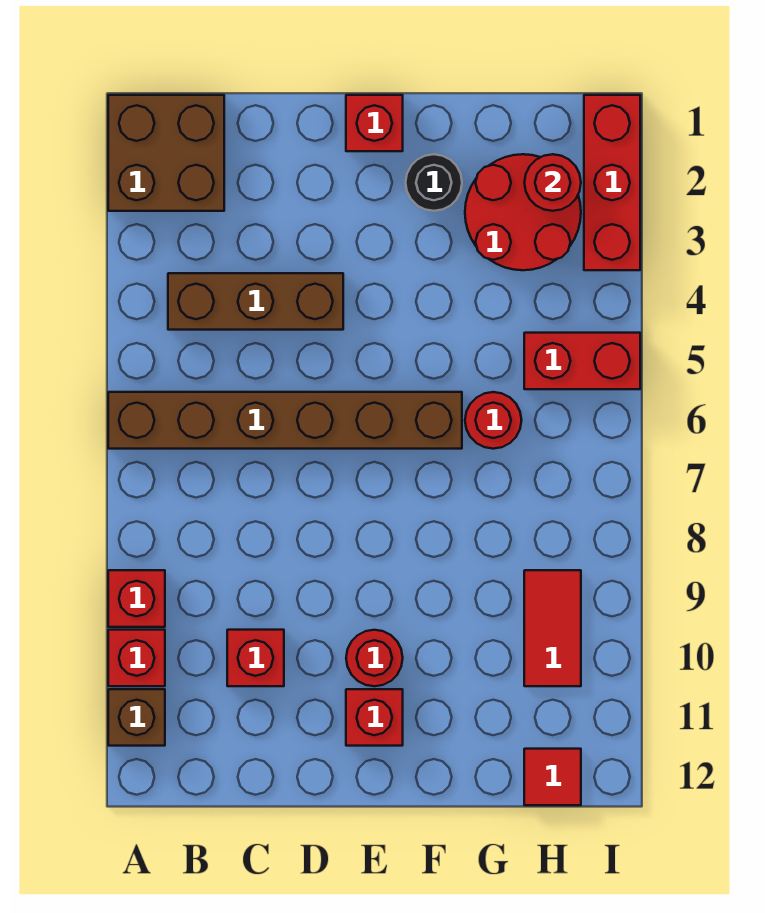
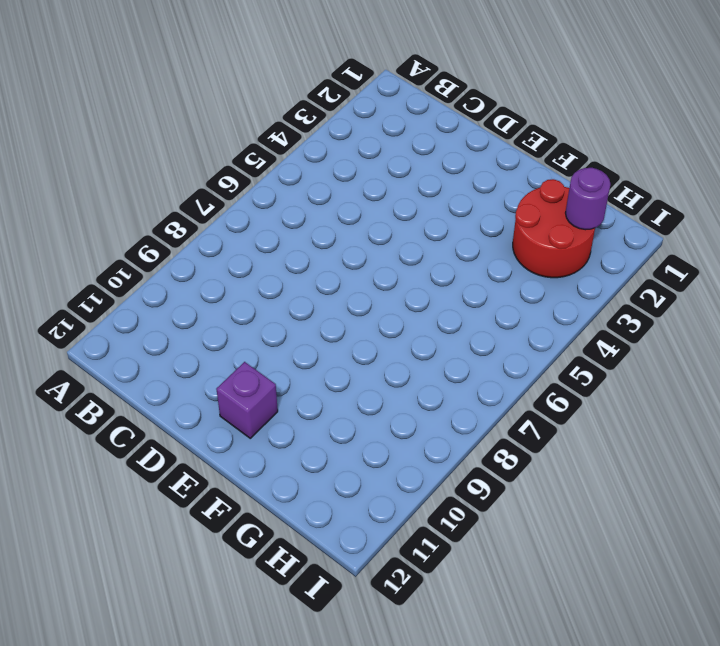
purple 1x1 brick [216,362,278,438] -> red 1x1 brick [346,689,403,746]
purple 1x1 round brick [566,168,610,230] -> red 1x1 round brick [524,154,581,211]
none -> brown 2x2 brick [108,95,224,211]
none -> brown 1x6 brick [108,392,462,449]
none -> red 1x1 brick [108,570,165,627]

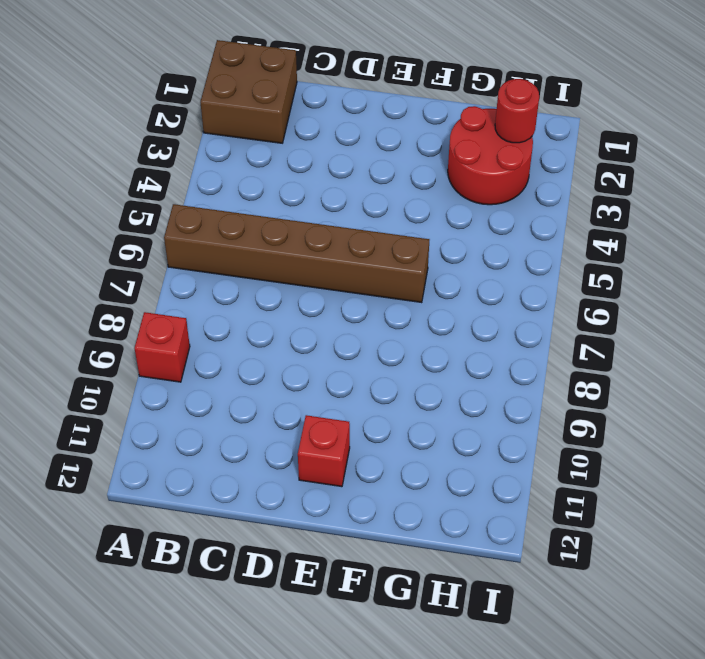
none -> red 1x1 brick [108,630,165,686]
none -> brown 1x1 brick [108,689,165,746]
none -> brown 1x3 brick [168,273,343,330]

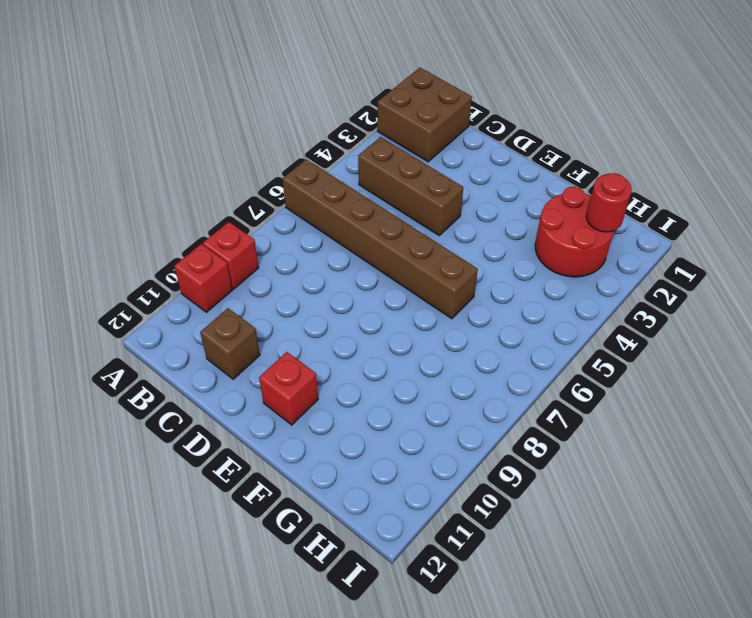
brown 1x1 brick [200,308,260,379] -> brown 1x1 brick moved to [108,689,165,746]
none -> red 1x1 brick [227,630,284,686]
none -> red 1x1 brick [346,95,403,151]
none -> red 1x1 round brick [346,630,403,686]

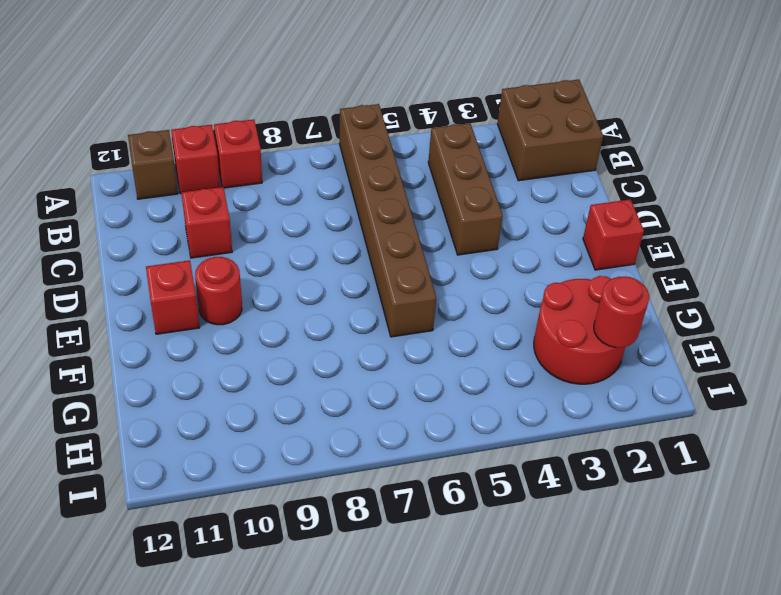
none -> black 1x1 round brick [406,154,462,211]
none -> red 1x1 round brick [465,392,522,449]
none -> red 1x2 brick [524,333,640,389]

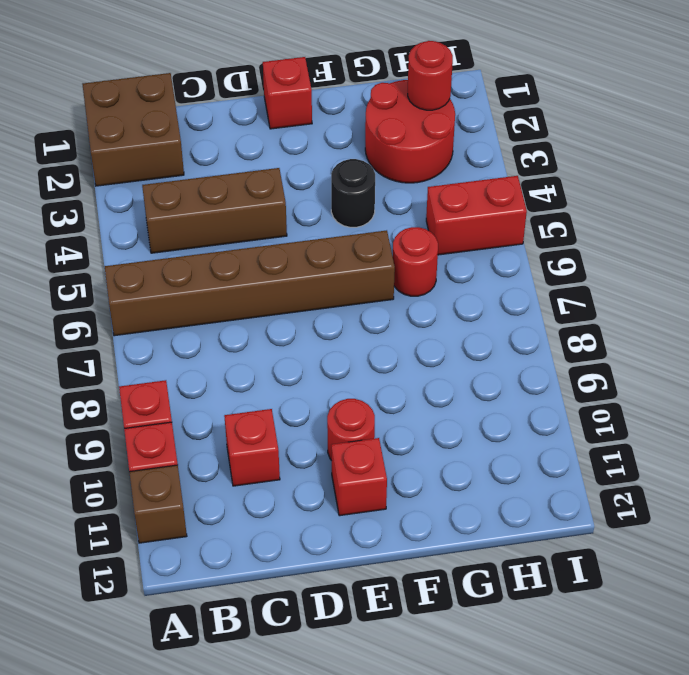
black 1x1 round brick [331,159,375,227] -> black 1x1 round brick moved to [406,154,462,211]
none -> red 1x2 tile [524,570,581,686]
none -> red 1x1 tile [524,749,581,805]
none -> red 1x3 brick [584,95,640,270]

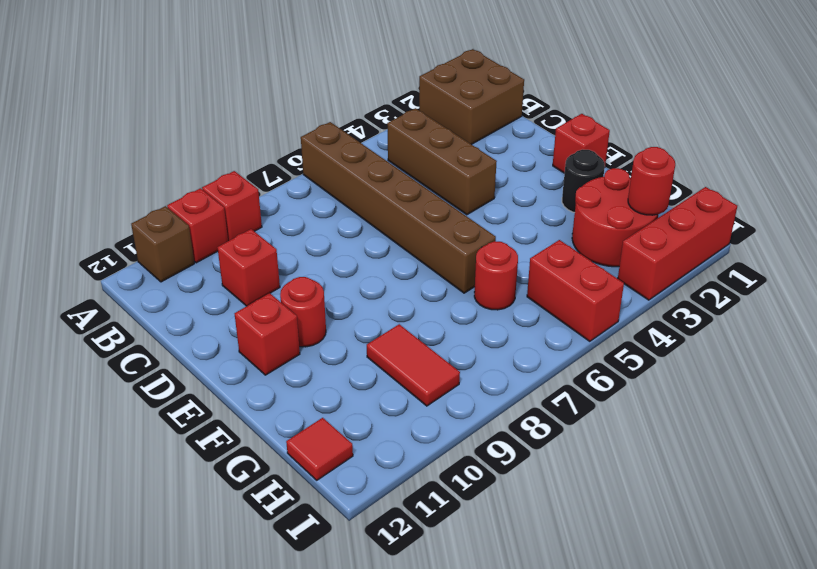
red 1x2 tile [367,324,460,406] -> red 1x2 tile turned to [524,570,581,686]

